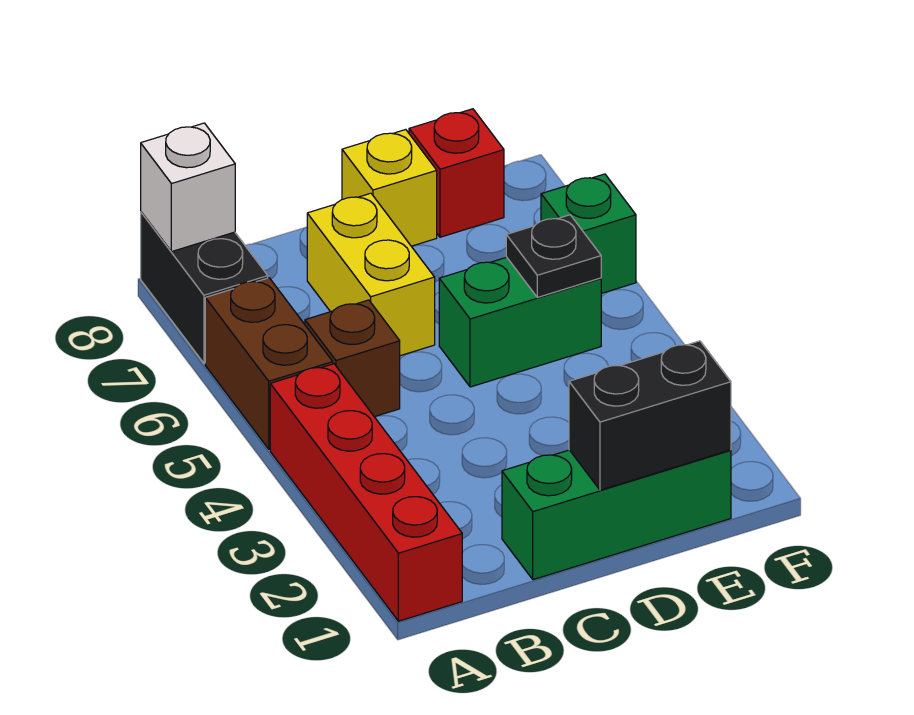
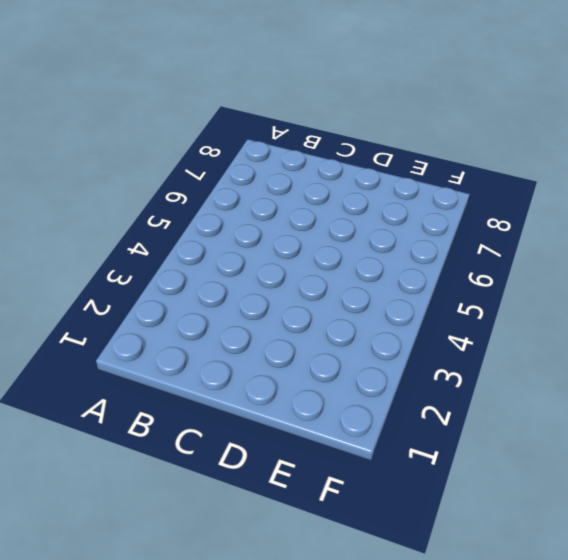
none -> red 1x4 brick [270,364,462,621]
none -> brown 1x2 brick [205,278,333,449]
none -> black 1x2 brick [141,212,268,363]

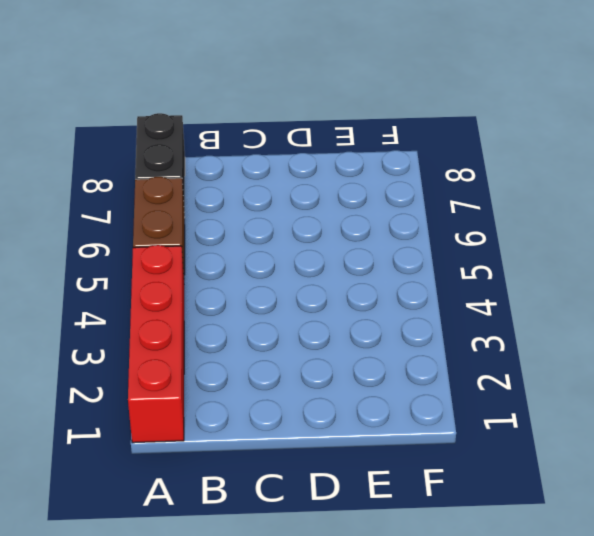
none -> brown 1x1 brick [305,300,400,417]
none -> green 1x3 brick [502,450,731,580]
none -> yellow 1x2 brick [307,193,435,356]

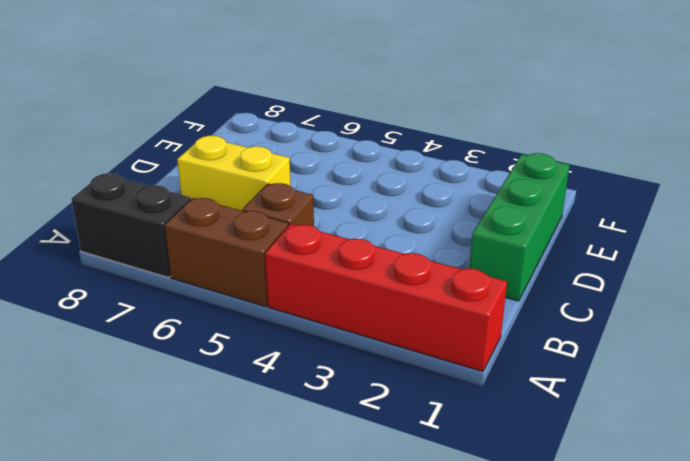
none -> green 1x2 brick [439,257,601,387]
none -> yellow 1x1 brick [342,130,437,246]
none -> red 1x1 brick [409,109,504,237]

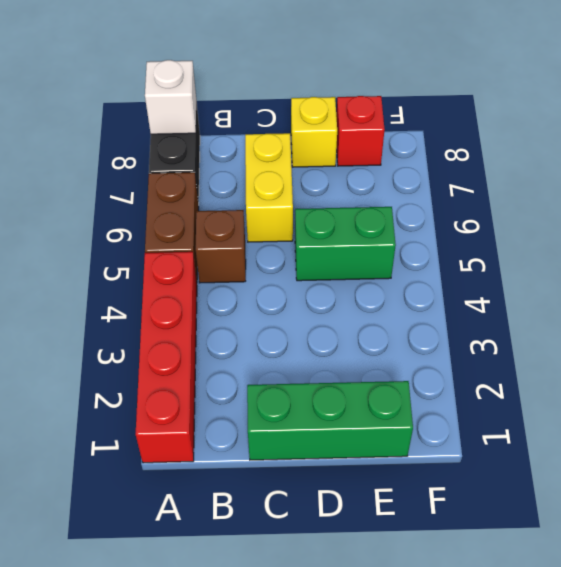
none -> green 1x1 brick [541,174,636,294]
none -> black 1x2 brick [569,341,731,490]
none -> black 1x1 plate [506,215,601,297]

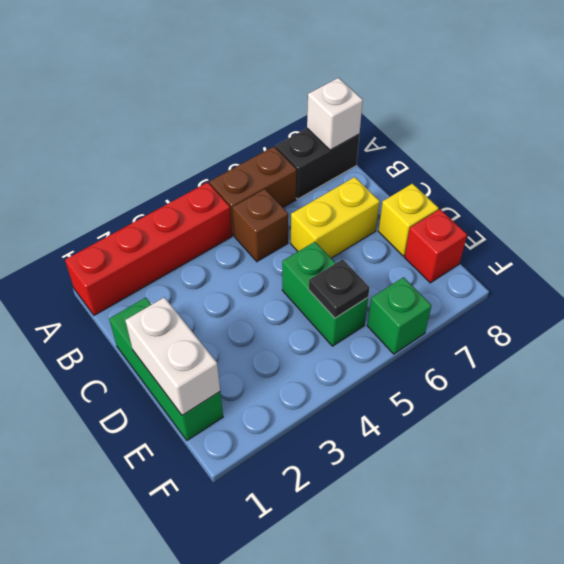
white 1x2 brick [125,297,220,415] -> black 1x2 brick [569,341,731,490]

